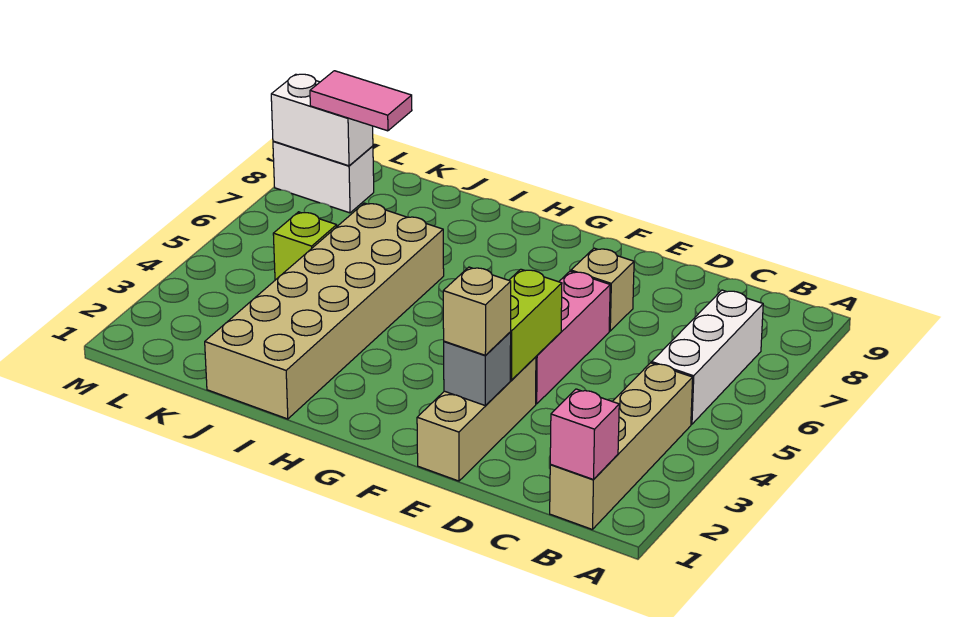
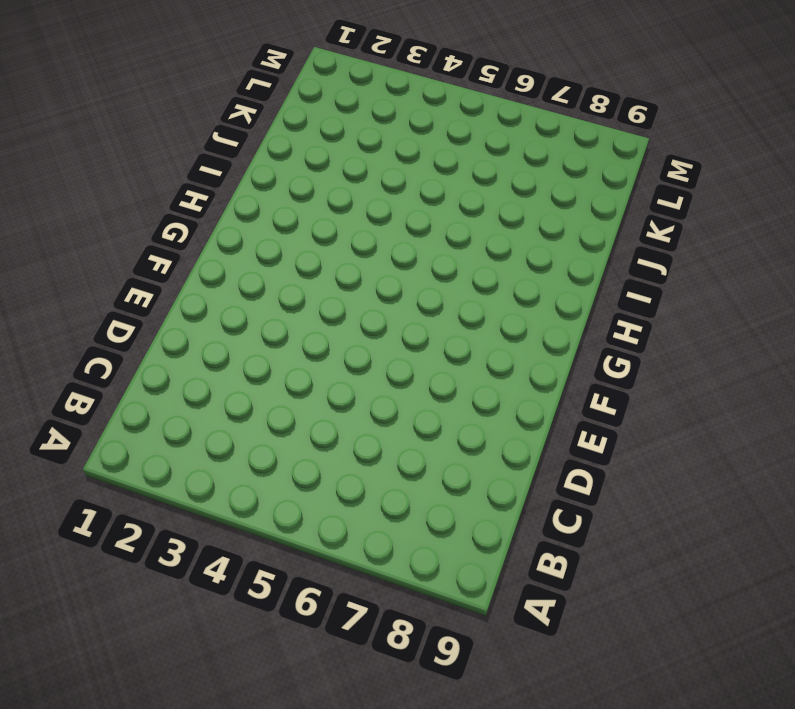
none -> tan 1x4 brick [550,363,693,530]
none -> white 1x3 brick [652,290,763,424]
none -> tan 1x3 brick [417,357,536,481]

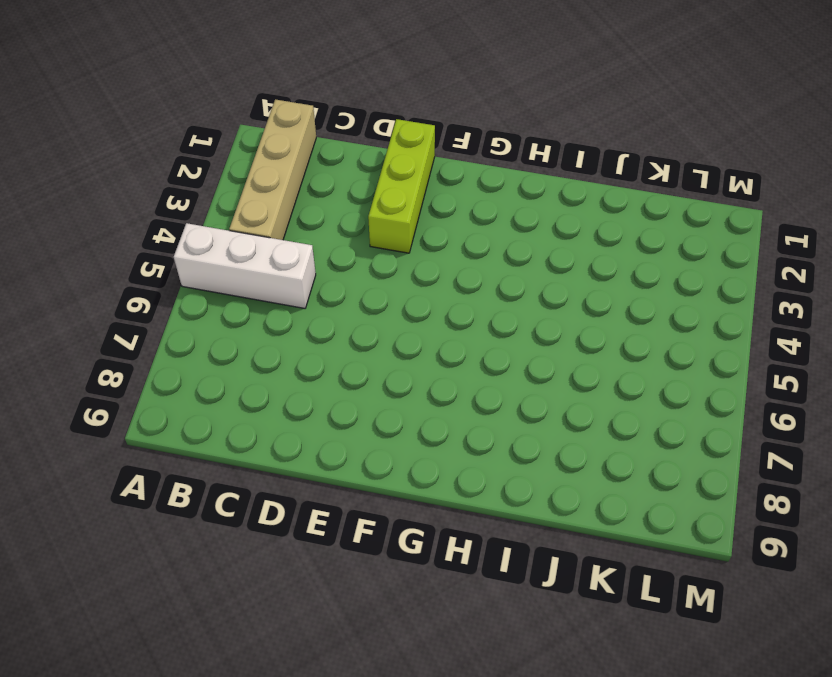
white 1x3 brick [174,223,316,308] -> white 1x3 brick turned to [652,290,763,424]
lime 1x3 brick [368,119,435,253] -> tan 1x3 brick [417,357,536,481]
none -> pink 1x3 brick [536,271,610,404]
none -> tan 1x1 brick [571,248,634,331]
none -> tan 2x6 brick [205,203,444,419]

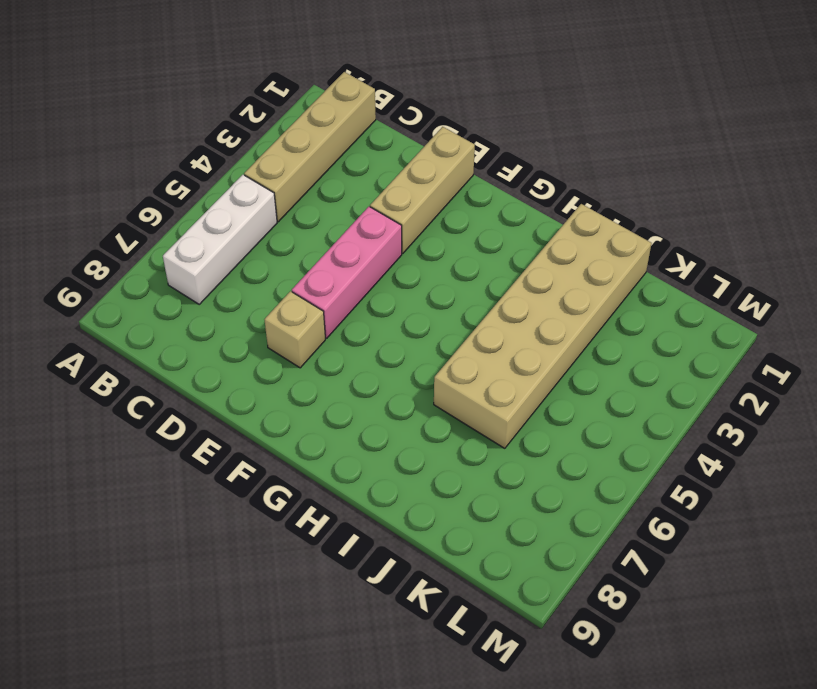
none -> lime 1x1 brick [273,212,337,280]
none -> white 1x2 brick [273,141,374,213]
none -> pink 1x1 brick [550,389,619,480]

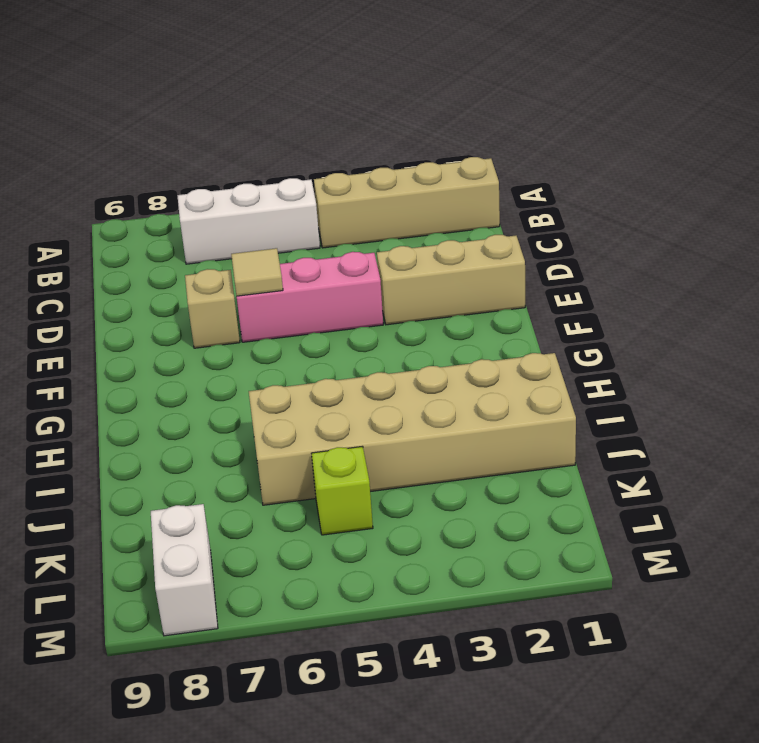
tan 1x1 tile [231,248,283,296] -> none
none -> pink 1x1 brick [550,389,619,480]
none -> grey 1x1 brick [444,332,511,405]
none -> lime 1x2 brick [509,269,562,380]

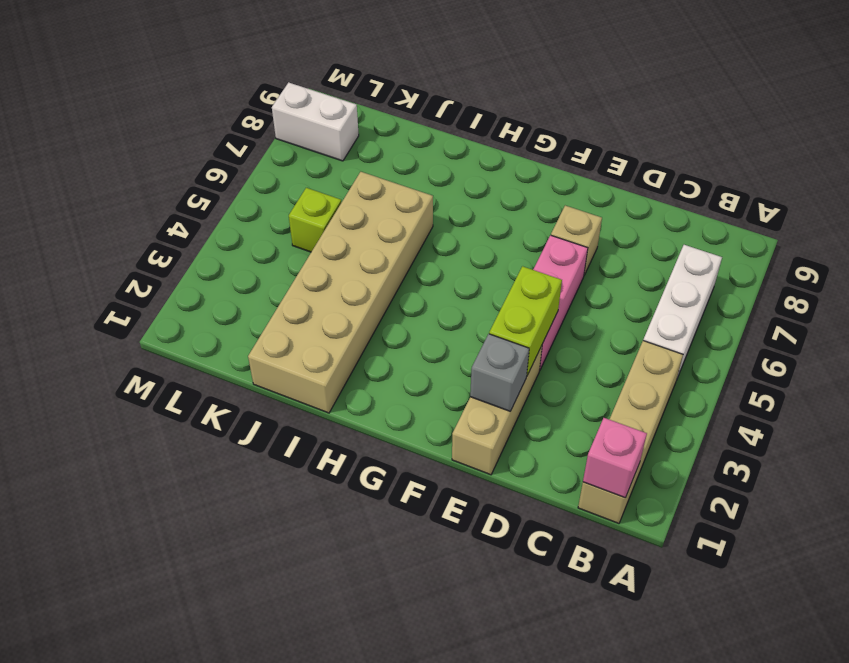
none -> white 1x2 brick [271,74,373,166]
none -> tan 1x1 brick [443,267,511,355]
none -> pink 1x2 tile [310,71,412,131]

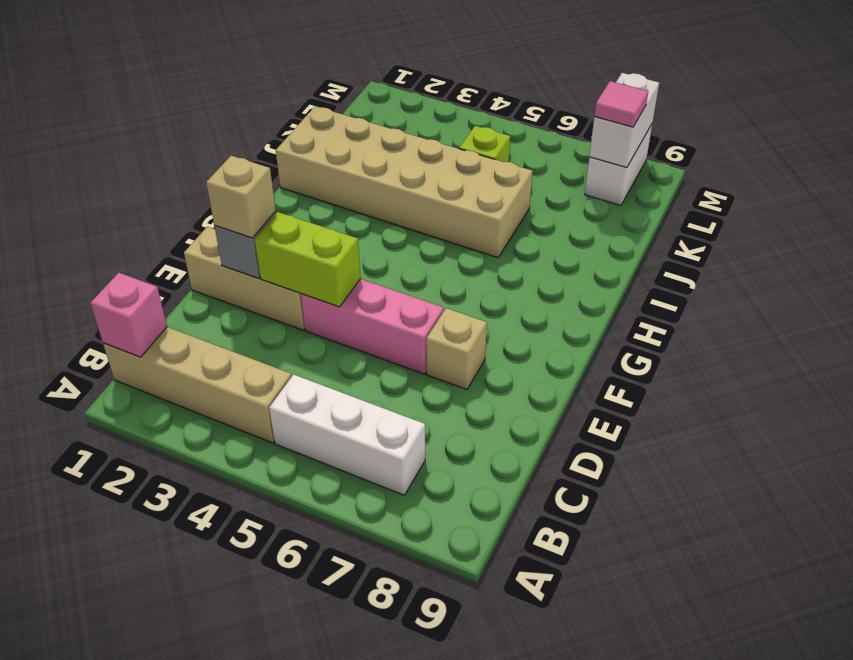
pink 1x1 tile [594,81,648,127] -> pink 1x2 tile [310,71,412,131]

